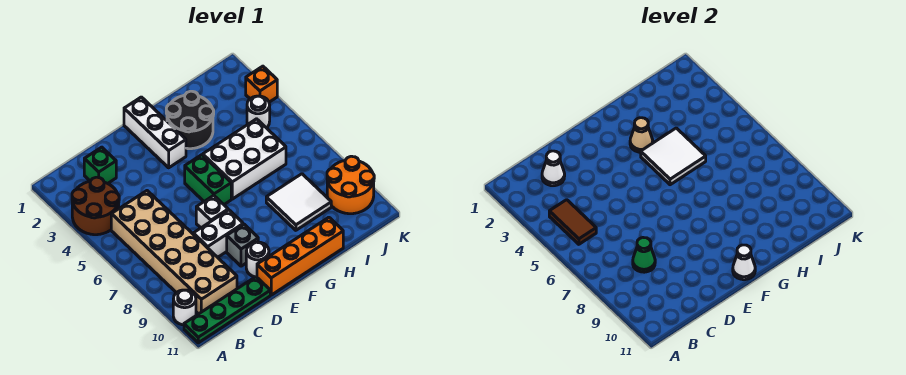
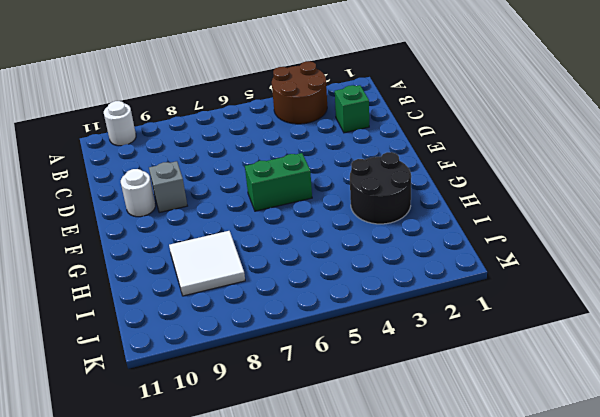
none -> green 1x4 plate [184,277,270,343]
none -> tan 2x6 brick [111,191,237,314]
none -> white 1x2 brick [193,210,243,257]

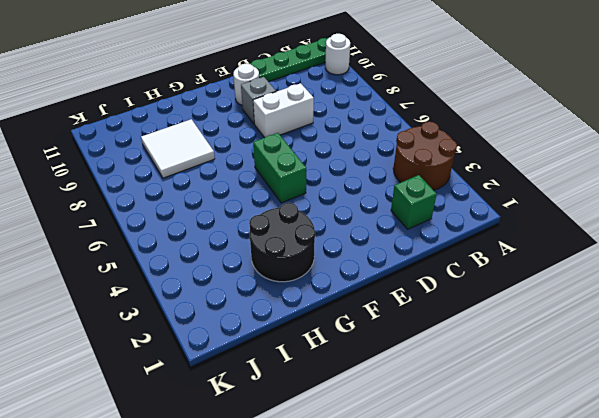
none -> tan 2x6 brick [111,191,237,314]
none -> white 1x1 brick [196,195,228,228]
none -> orange 1x4 brick [257,217,343,295]

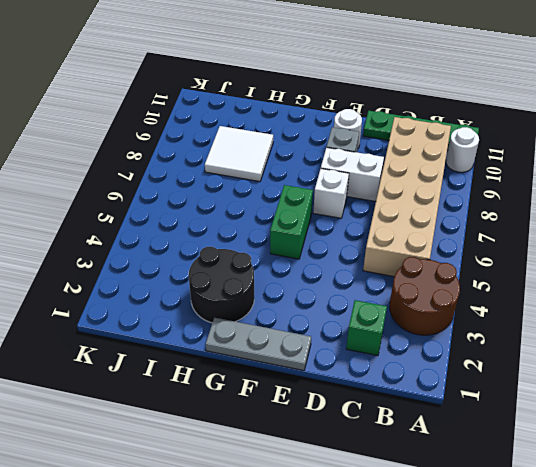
grey 1x3 plate [206,318,311,371] -> white 1x3 brick [124,97,186,168]
none -> orange 1x4 brick [257,217,343,295]
none -> white 2x3 brick [203,119,286,199]
none -> white 1x1 round brick [247,96,270,128]

